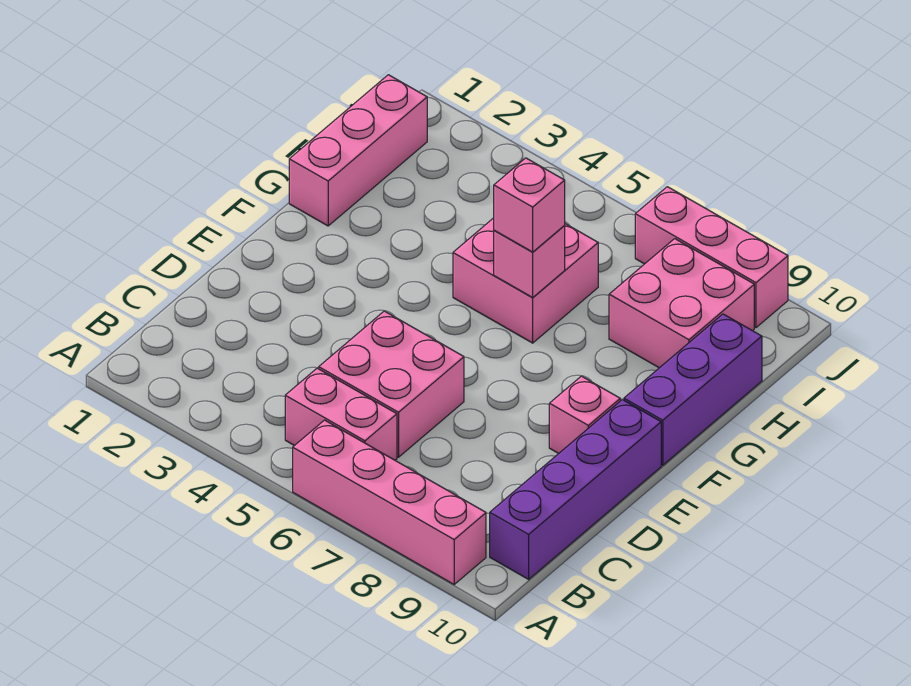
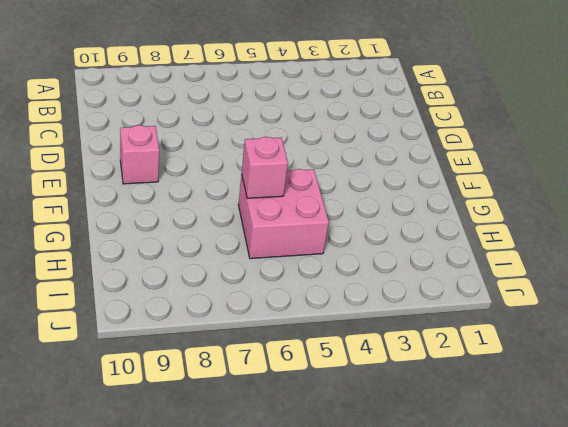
none -> pink 1x4 brick [293,420,486,584]
none -> pink 1x2 brick [285,368,397,460]
none -> purple 1x4 brick [490,400,661,579]

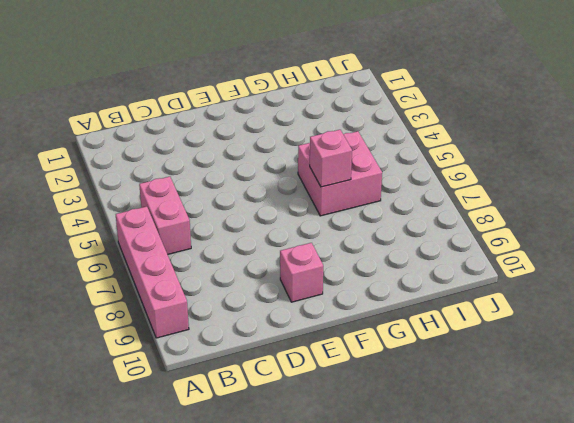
none -> purple 1x4 brick [490,400,661,579]
none -> pink 2x2 brick [319,311,464,457]
none -> purple 1x3 brick [624,314,762,465]

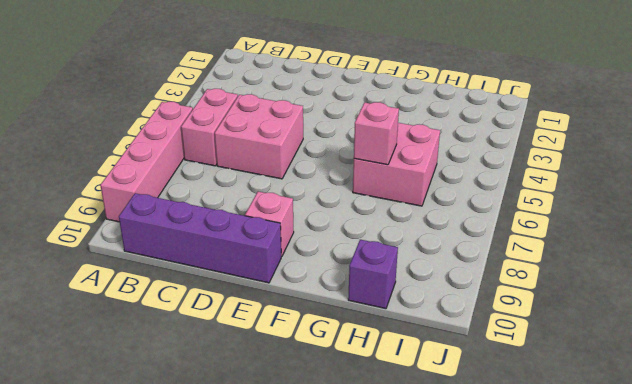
purple 1x1 brick [348,240,398,309] -> purple 1x3 brick [624,314,762,465]
none -> pink 1x3 brick [289,75,427,226]
none -> pink 2x2 brick [609,239,754,368]
none -> pink 1x3 brick [635,187,788,327]

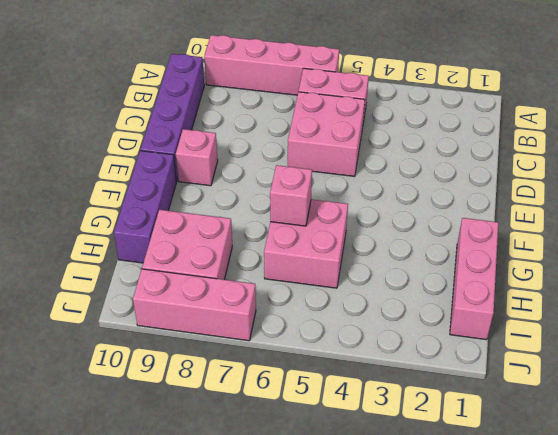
none -> pink 1x1 brick [494,158,565,252]

